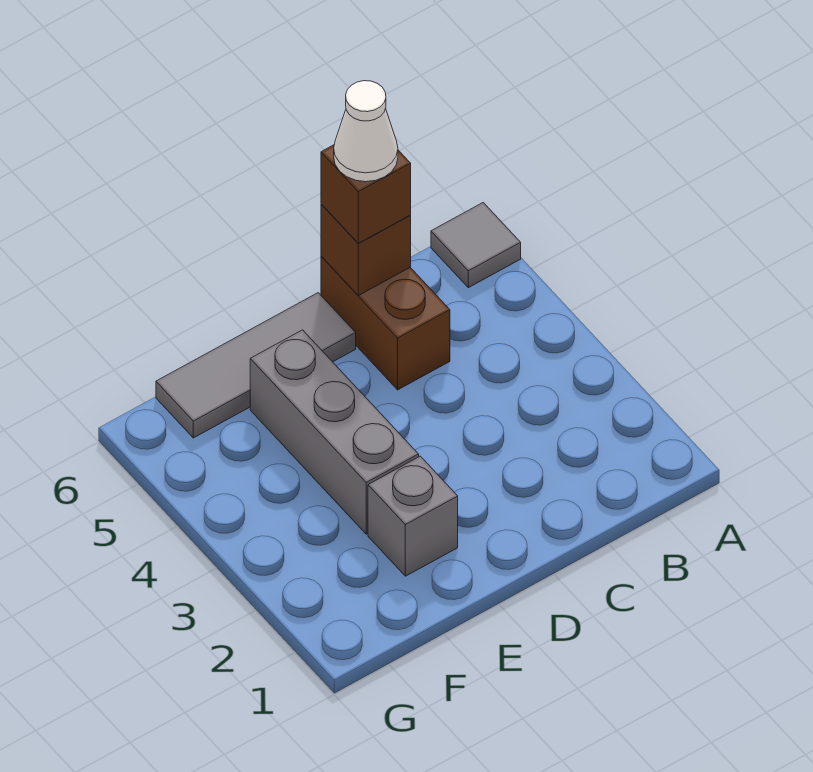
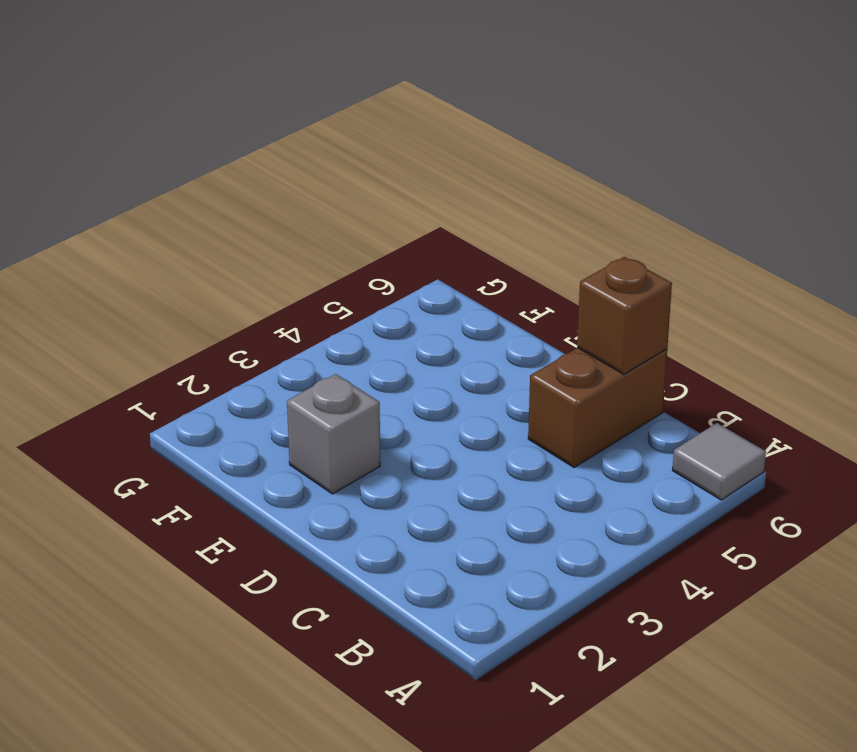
none -> grey 1x3 tile [156,293,356,438]
none -> grey 1x3 brick [250,330,419,534]

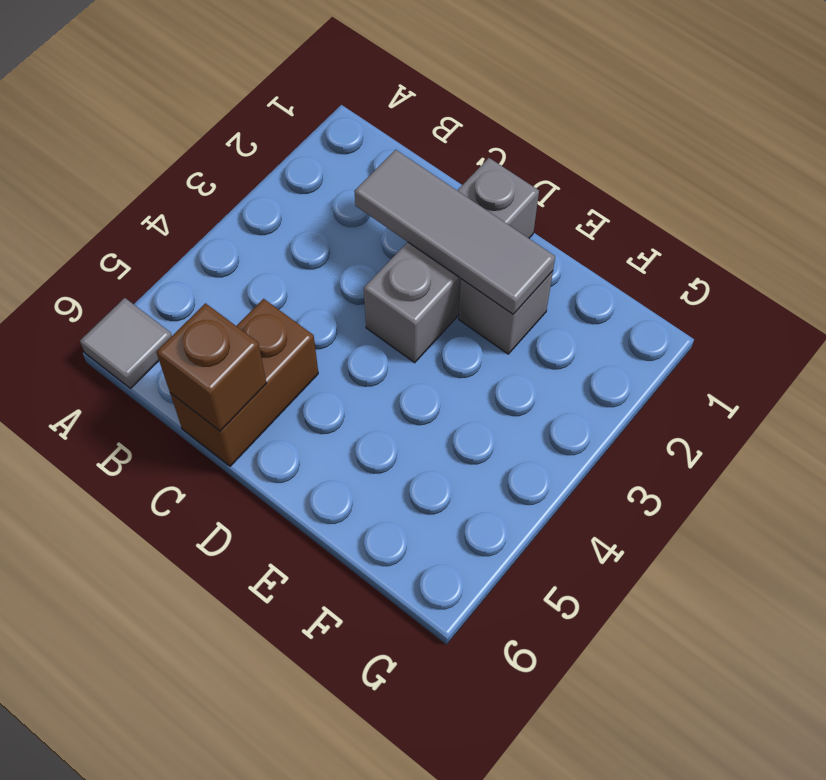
grey 1x3 tile [354,150,555,314] -> grey 1x3 tile moved to [156,293,356,438]
grey 1x3 brick [364,158,539,363] -> grey 1x3 brick moved to [250,330,419,534]
none -> brown 1x1 brick [321,145,411,243]
none -> white 1x1 cone [334,81,398,182]

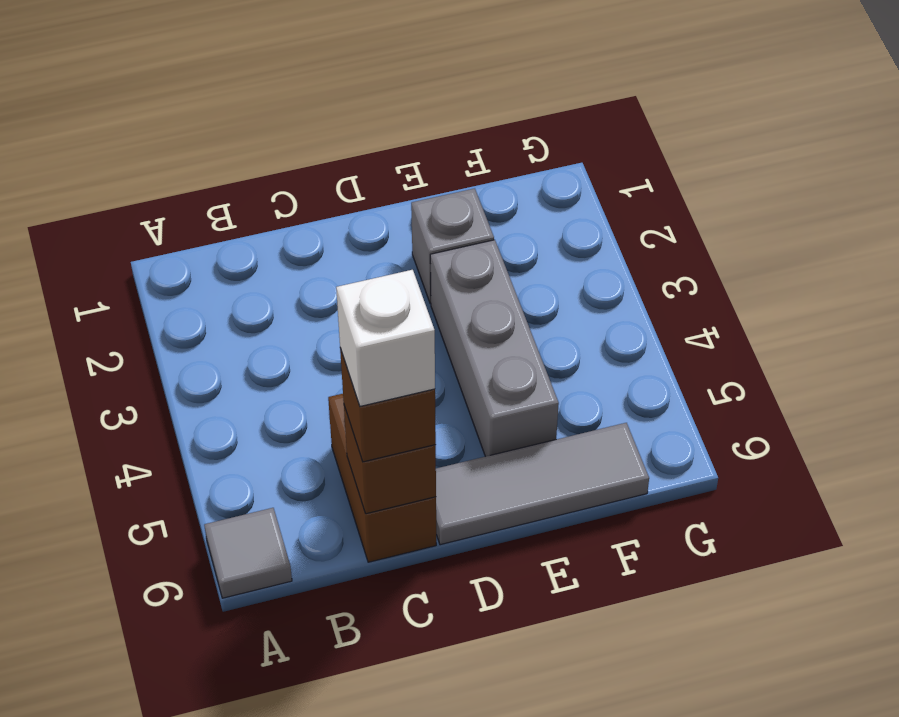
white 1x1 brick [336,270,435,406] -> white 1x1 cone [334,81,398,182]

